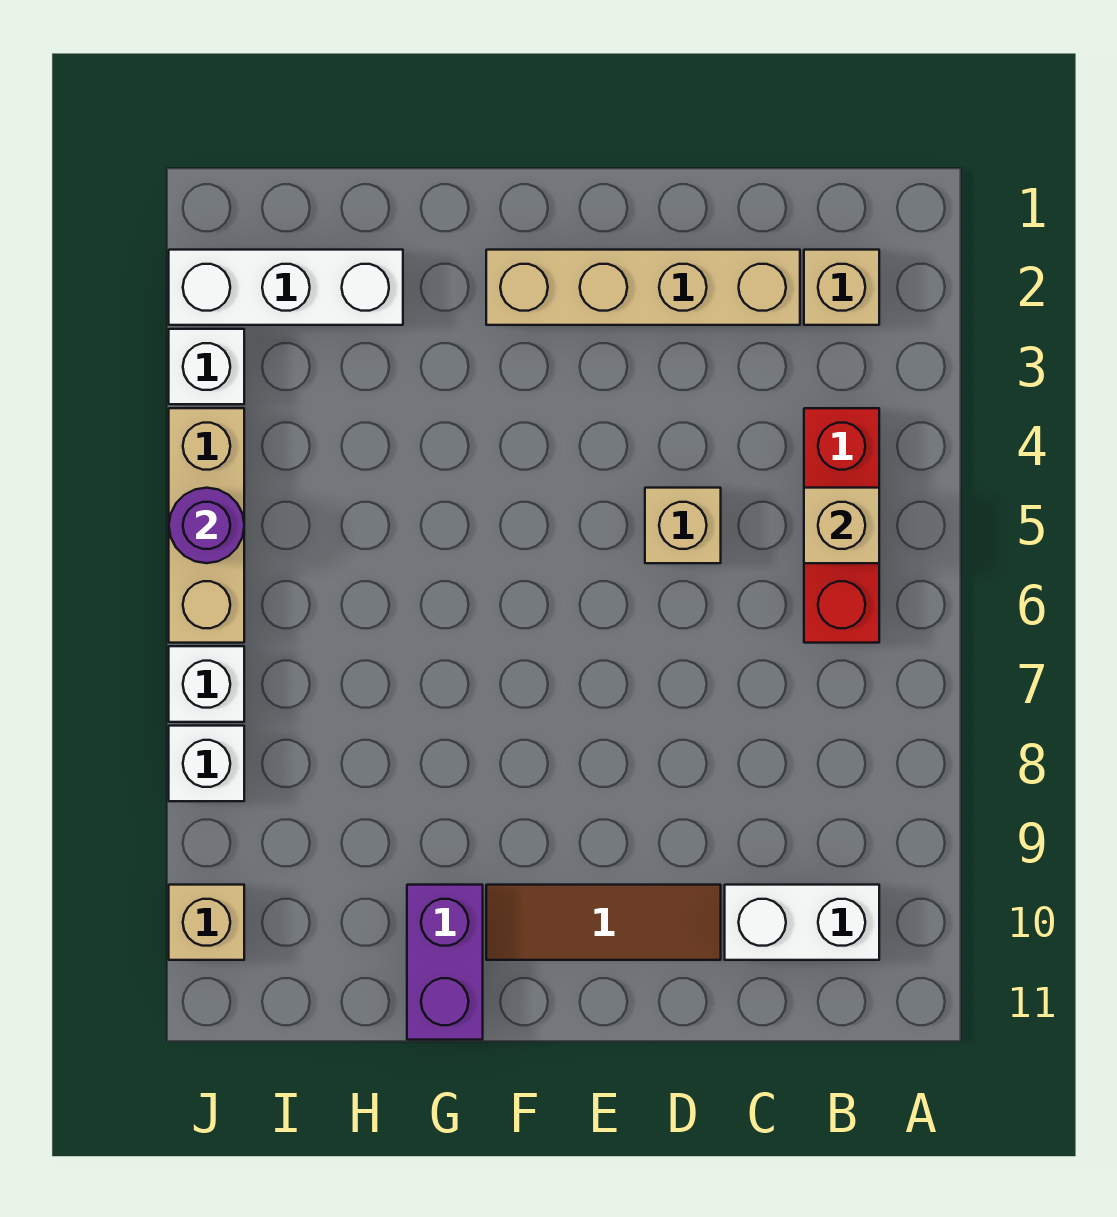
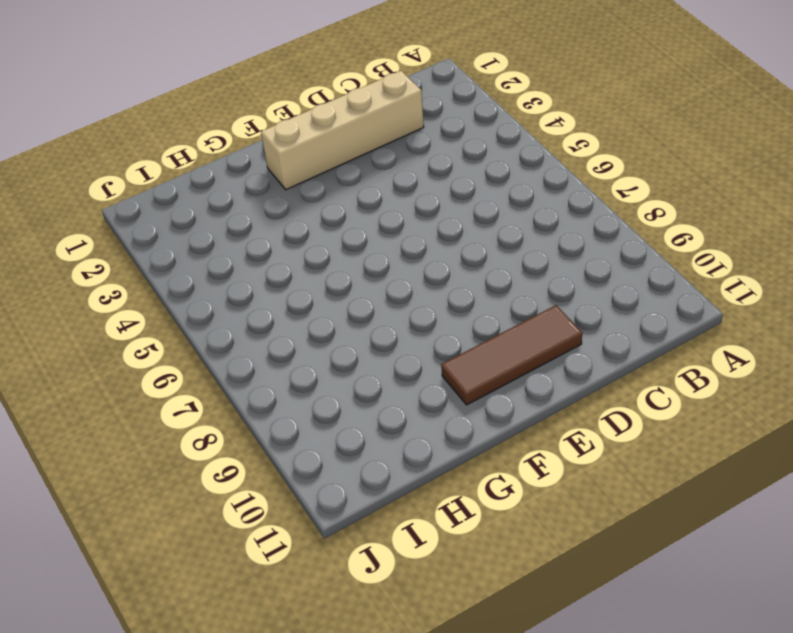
none -> tan 1x1 brick [804,250,879,325]
none -> red 1x3 brick [804,408,879,643]
none -> white 1x2 brick [725,885,879,960]

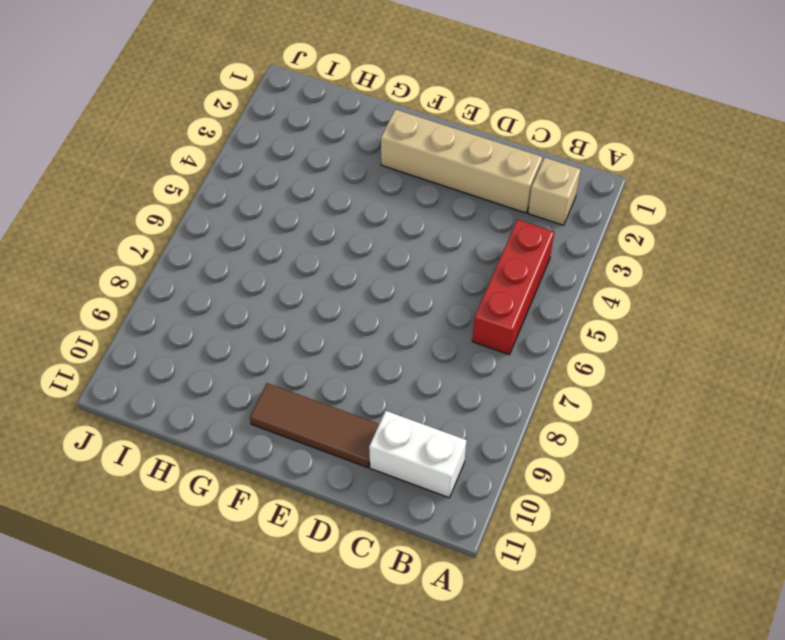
none -> tan 1x1 brick [645,488,721,563]
none -> purple 1x2 brick [407,885,483,1040]
none -> white 1x3 brick [169,250,403,325]

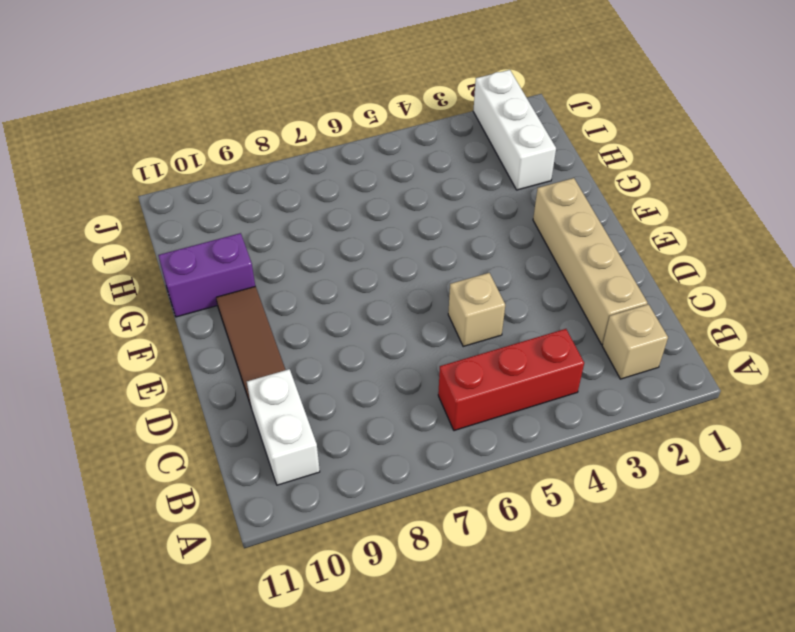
none -> white 1x1 brick [169,329,244,404]
none -> tan 1x3 brick [169,408,244,643]
none -> white 1x1 brick [169,646,244,722]

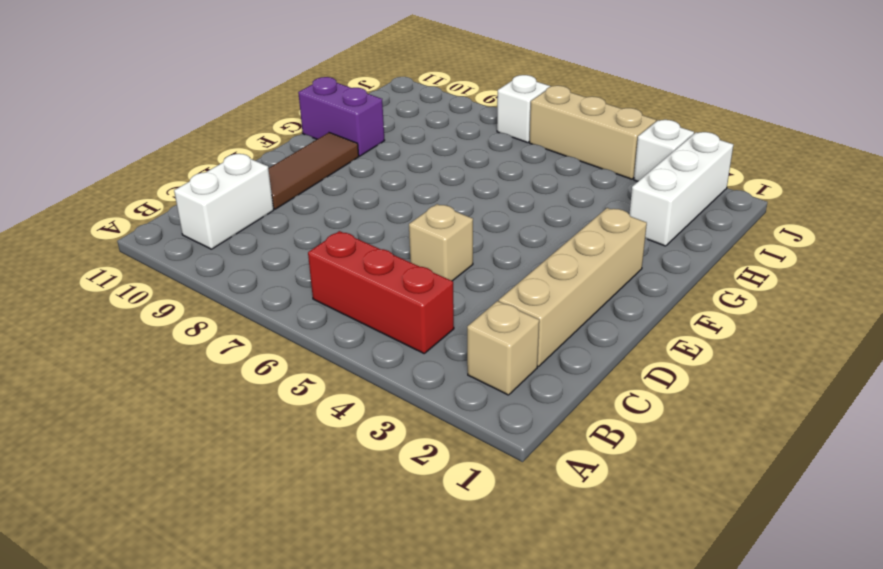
none -> white 1x1 brick [169,726,244,801]
none -> tan 1x1 brick [169,885,244,960]
none -> tan 1x1 brick [804,488,879,563]

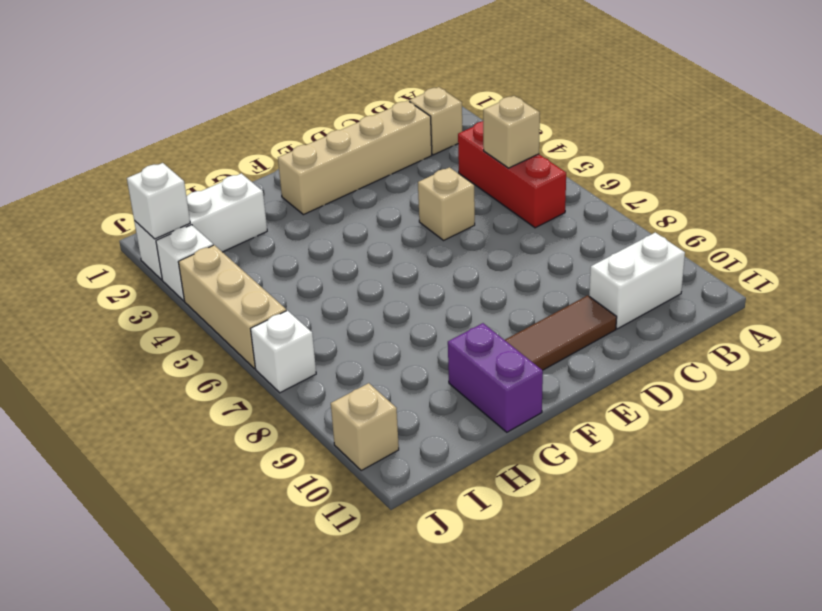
white 1x1 brick [127,163,190,239] -> white 1x1 brick moved to [169,726,244,801]
none -> purple 1x1 round brick [169,488,244,563]

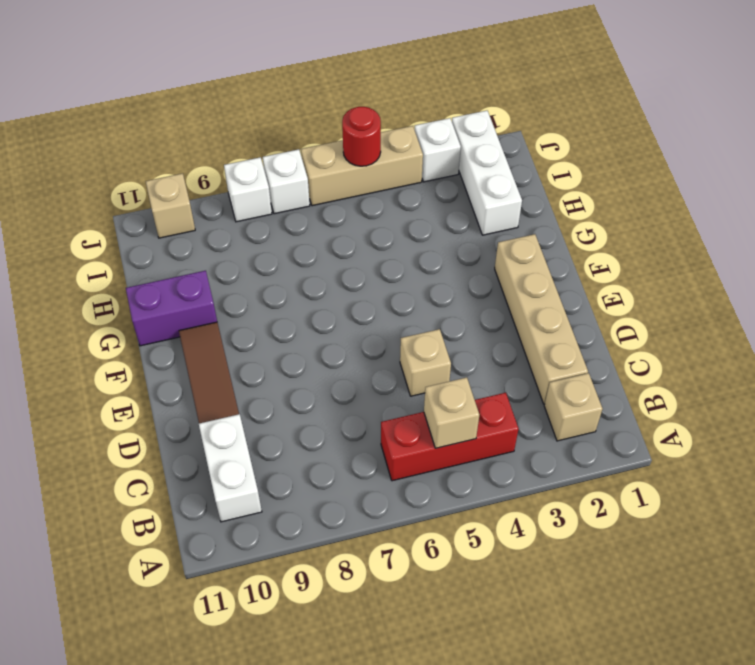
red 1x1 round brick [342,107,381,166] -> purple 1x1 round brick [169,488,244,563]

